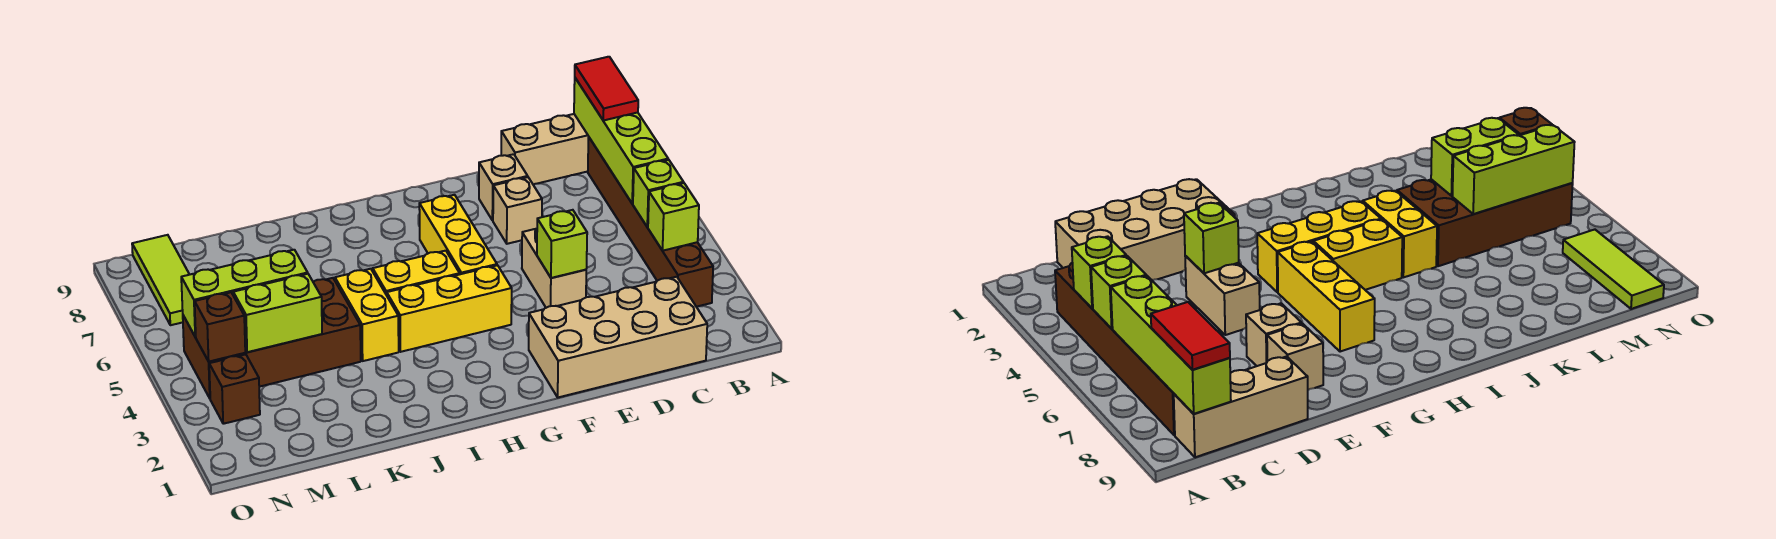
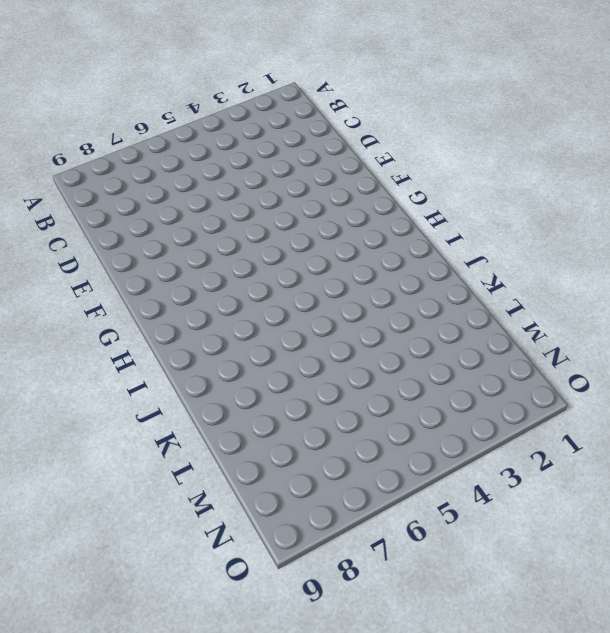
none -> brown 1x6 brick [588,137,713,307]
none -> tan 1x3 brick [501,114,589,185]
none -> tan 2x4 brick [529,277,707,397]

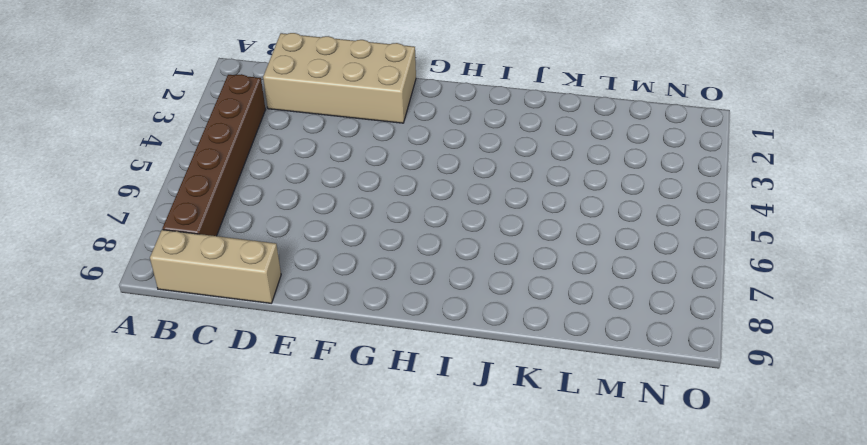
none -> tan 1x2 brick [522,229,586,308]
none -> tan 1x1 brick [493,177,542,244]
none -> tan 1x1 brick [479,154,528,221]

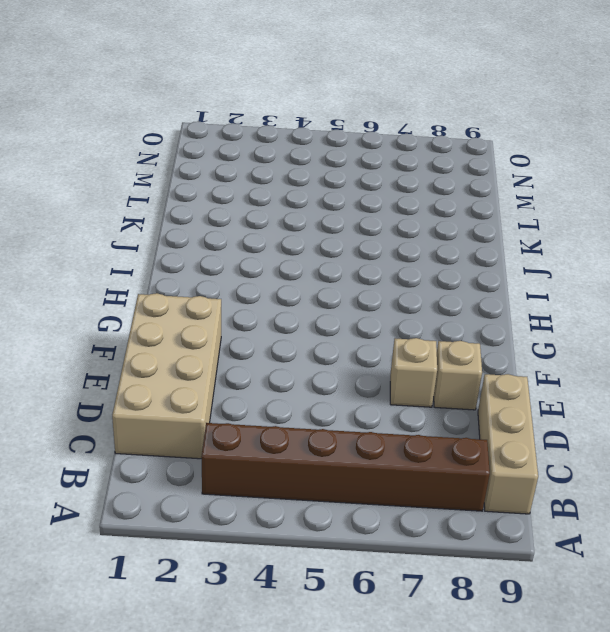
none -> tan 1x2 brick [522,229,586,308]
none -> yellow 1x3 brick [387,265,512,352]
none -> yellow 1x3 brick [419,195,497,274]

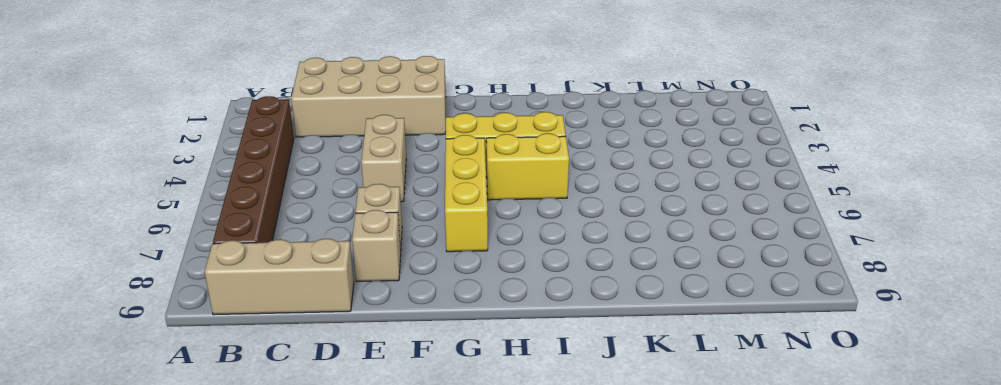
none -> yellow 1x2 brick [335,269,399,361]
none -> brown 2x4 brick [183,278,361,398]
none -> brown 1x1 brick [209,354,260,424]

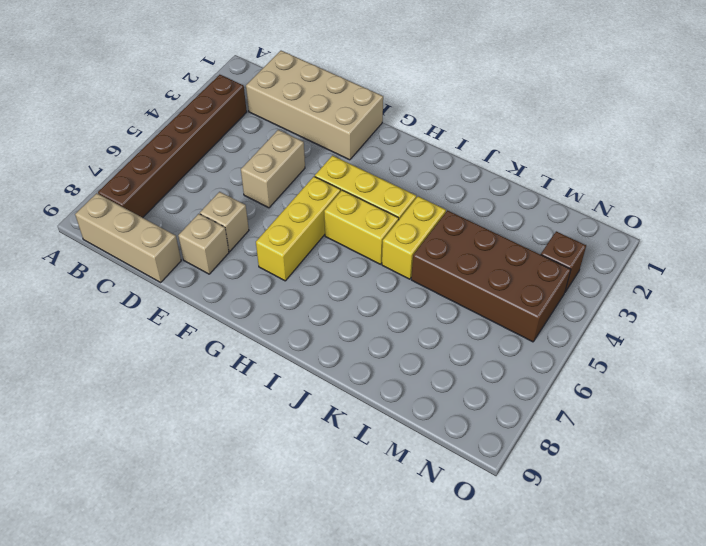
none -> lime 1x3 tile [132,235,190,325]
none -> lime 1x1 brick [648,183,699,251]
none -> lime 1x1 brick [633,160,684,227]

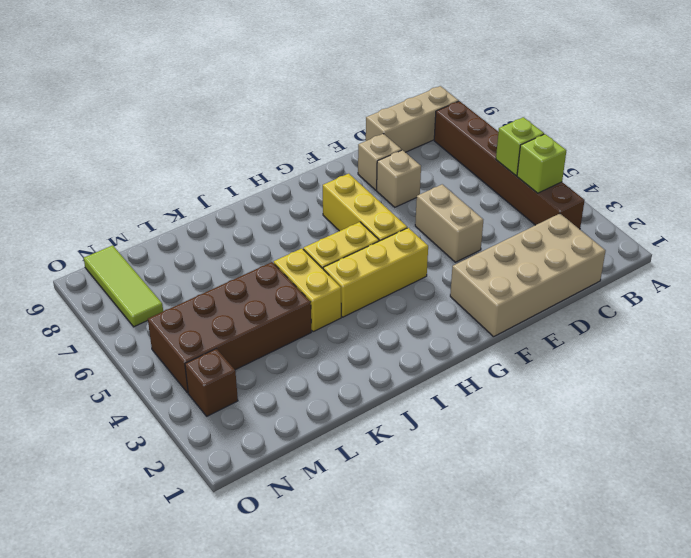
none -> lime 1x4 brick [574,78,668,204]
none -> lime 1x1 brick [537,210,587,278]
none -> lime 1x2 brick [233,274,322,352]

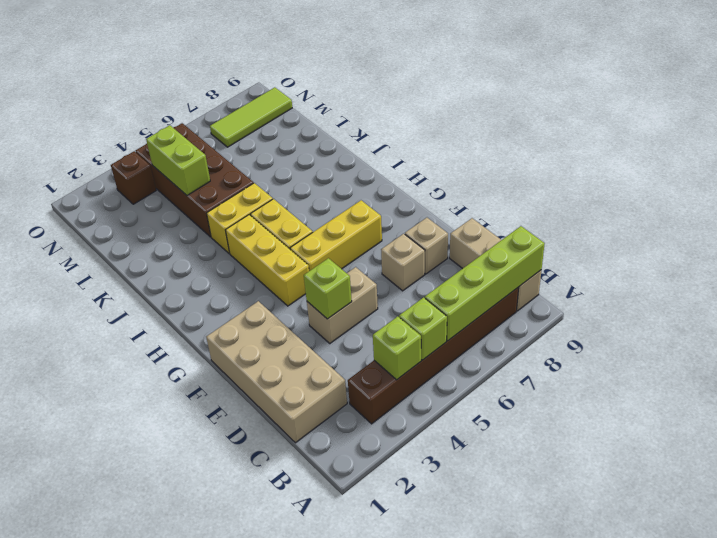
none -> lime 1x3 brick [181,250,308,337]
none -> brown 1x1 brick [195,292,245,361]
none -> red 1x2 tile [575,57,638,120]

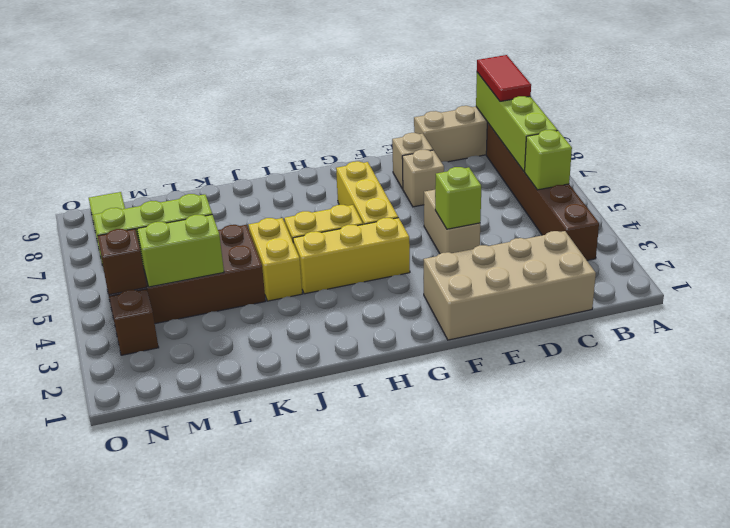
none -> lime 1x1 brick [648,183,699,251]

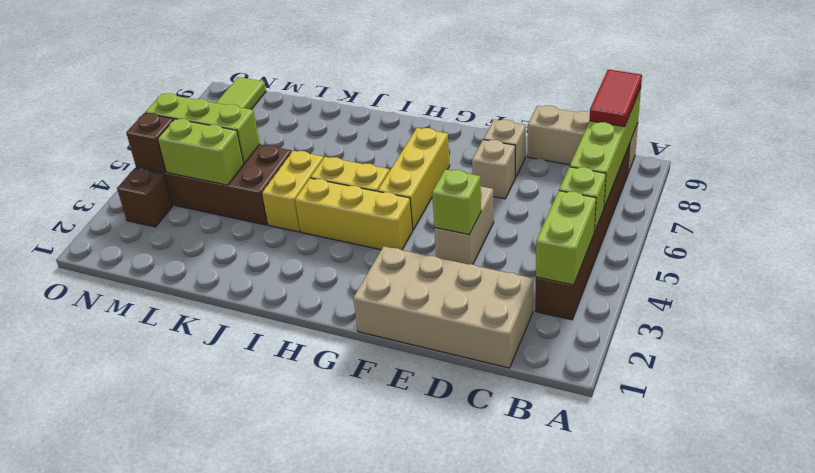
lime 1x2 brick [536,191,596,285] -> lime 1x1 brick [648,183,699,251]

